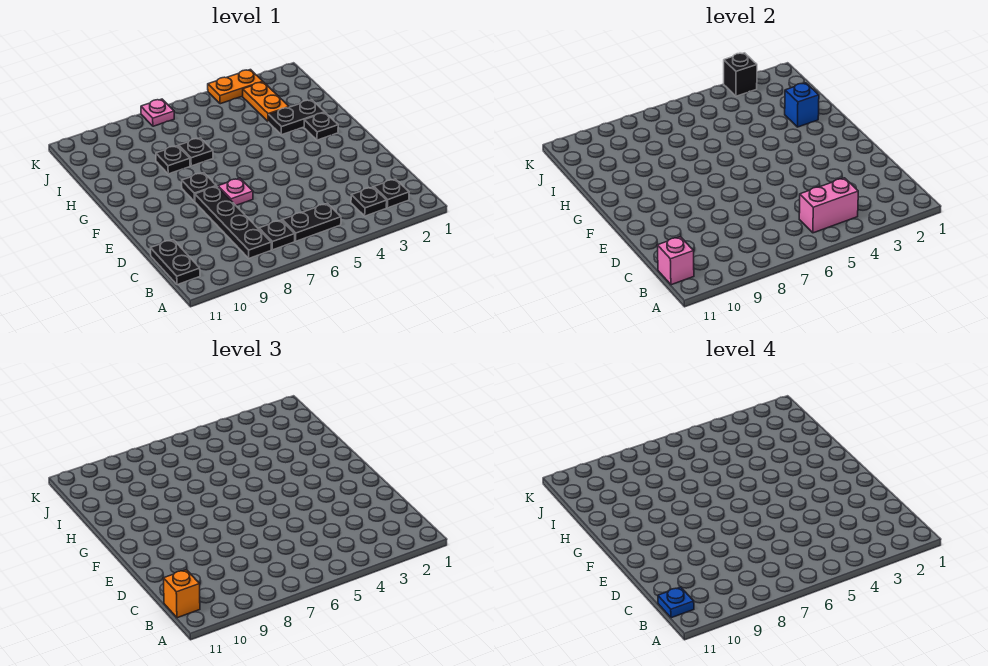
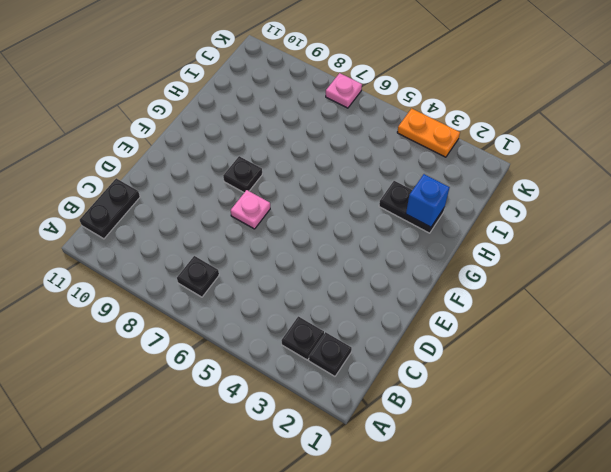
none -> black 1x2 plate [282,203,341,241]
none -> black 1x4 plate [195,186,271,258]
none -> black 1x1 plate [304,113,338,140]

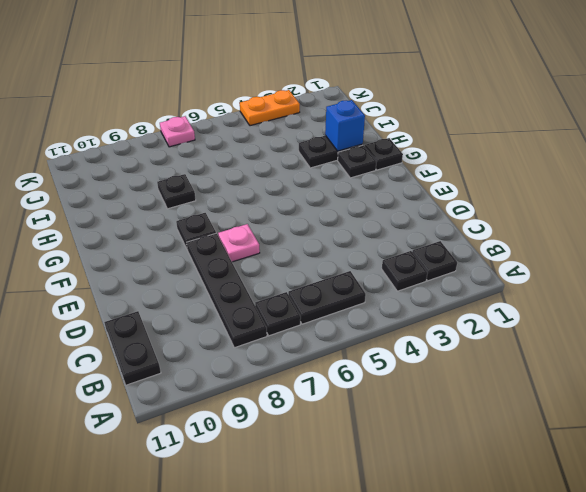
black 1x1 plate [364,138,403,170] -> black 1x1 plate moved to [179,138,213,166]
none -> orange 1x2 plate [243,82,289,122]
none -> pink 1x2 brick [799,178,858,233]
none -> pink 1x1 brick [657,237,694,285]

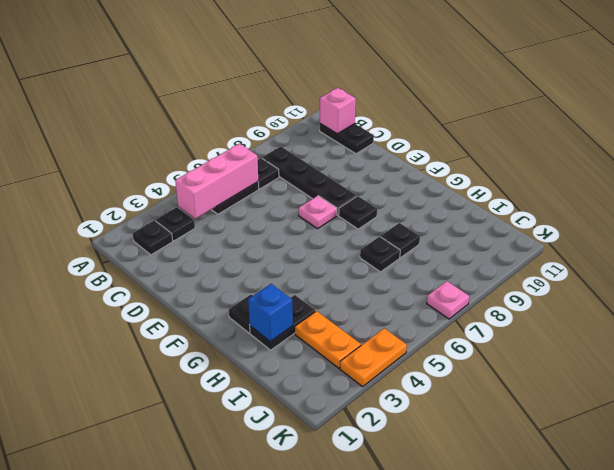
pink 1x3 brick [175,144,258,219] -> pink 1x2 brick [799,178,858,233]
none -> black 1x1 brick [724,53,757,96]
none -> orange 1x1 brick [163,570,200,618]
none -> blue 1x1 plate [658,587,694,618]

